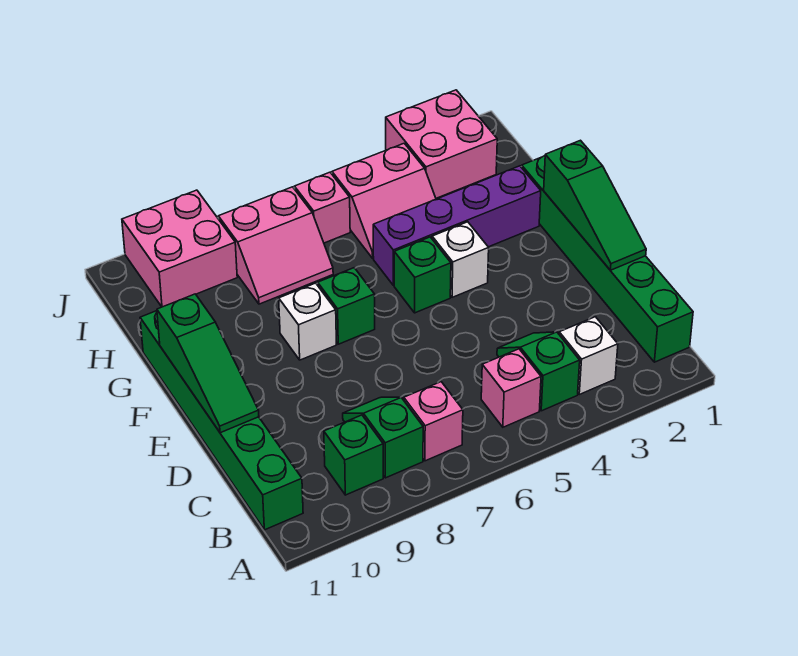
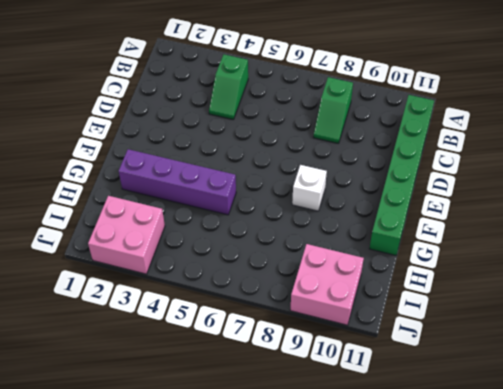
none -> green 1x6 brick [522,156,693,362]
none -> white 1x1 brick [559,317,618,394]
none -> pink 1x1 brick [481,349,541,427]

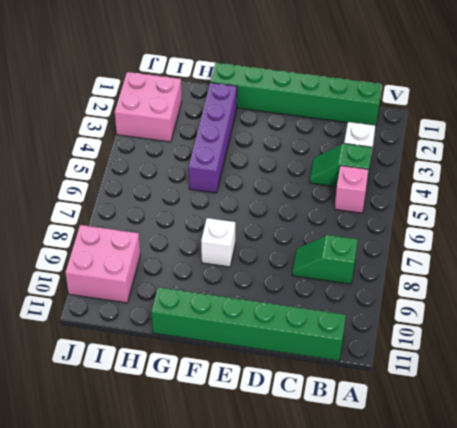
none -> pink 1x1 brick [404,382,463,461]
none -> green 1x1 brick [324,415,383,495]
none -> white 1x1 brick [432,222,489,297]

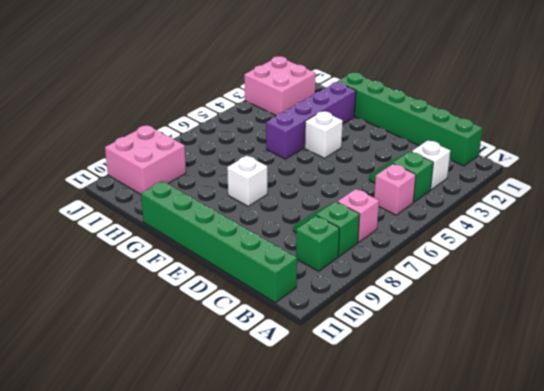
none -> green 1x1 brick [394,237,451,313]
none -> green 1x1 brick [318,268,375,344]
none -> pink 2x2 slope [332,143,436,258]

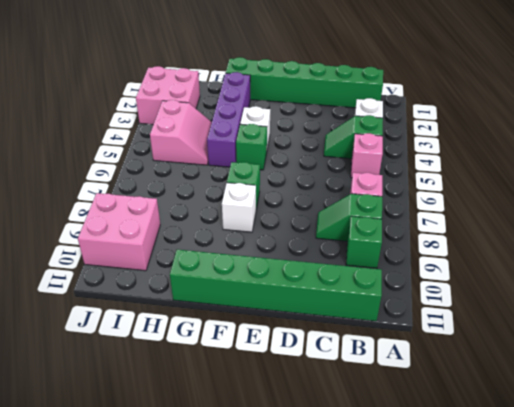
none -> pink 2x2 slope [218,187,333,304]
none -> pink 1x1 brick [294,172,350,243]
none -> green 1x3 slope [544,140,646,270]

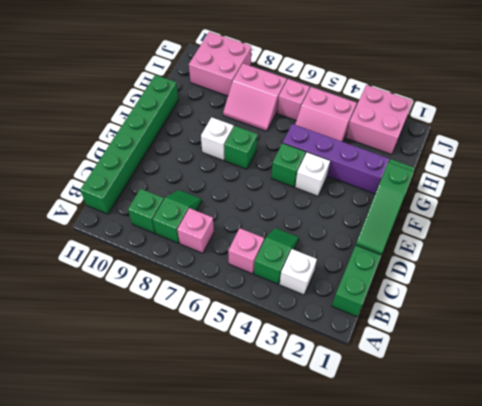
none -> green 1x3 slope [157,294,259,433]

